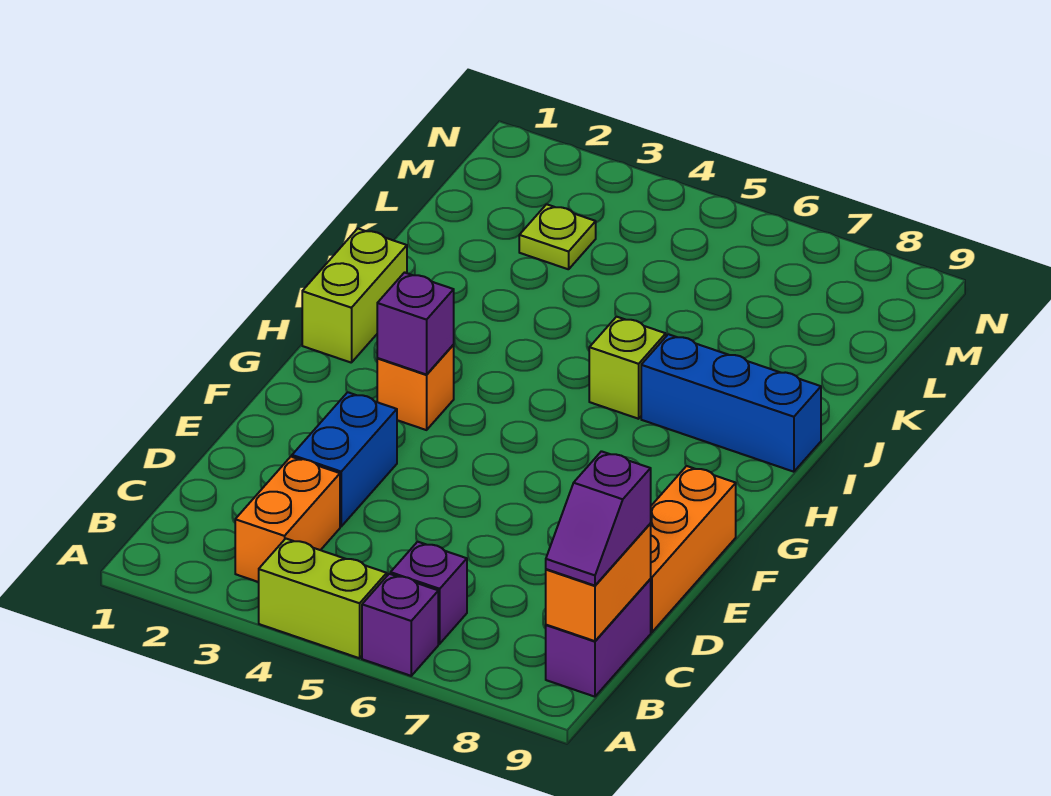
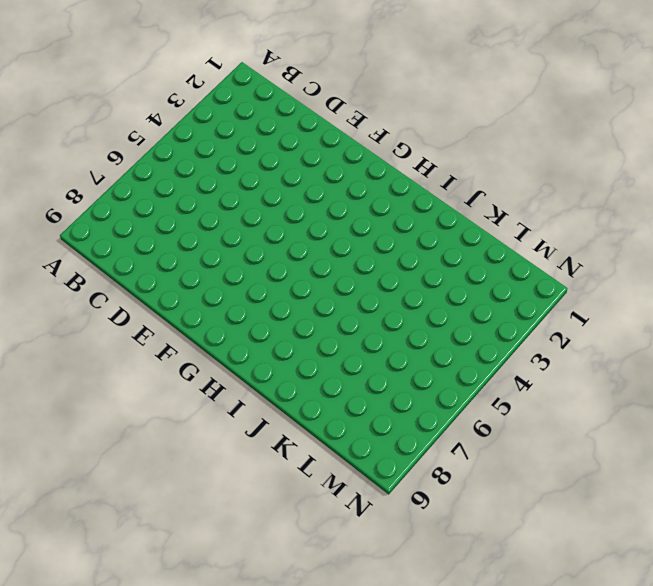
none -> lime 1x2 brick [259,539,387,658]
none -> purple 1x1 brick [362,574,438,676]
none -> orange 1x2 brick [235,457,340,582]

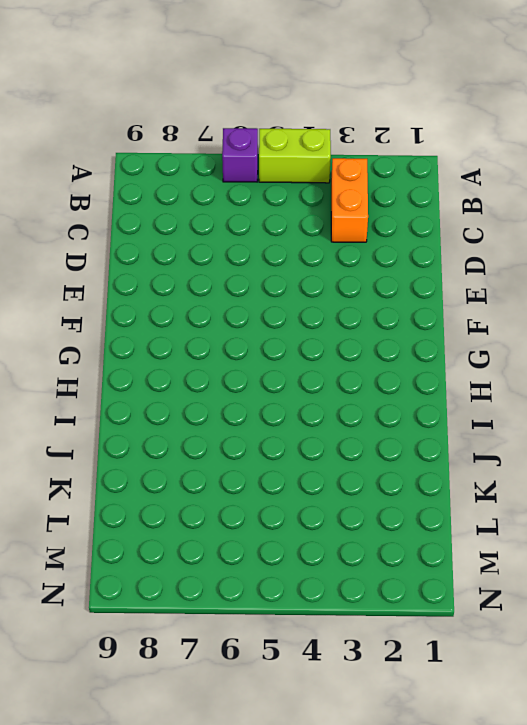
none -> purple 1x1 brick [391,542,467,644]
none -> purple 1x2 brick [546,579,651,697]
none -> blue 1x2 brick [292,392,397,526]

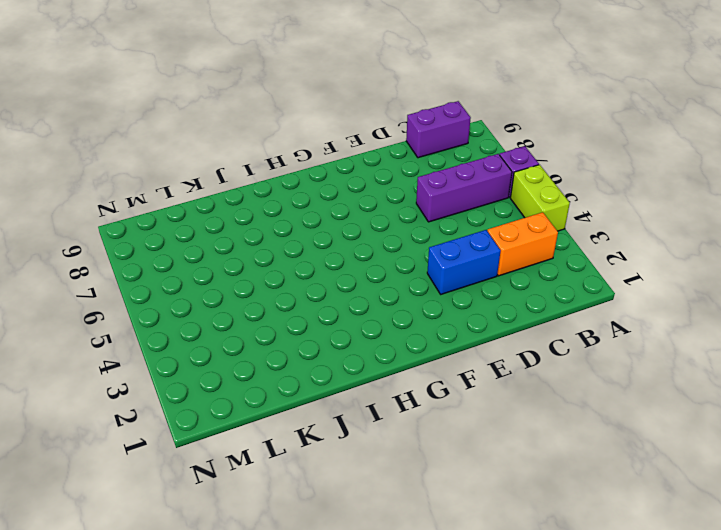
purple 1x3 brick [416,154,512,222] -> purple 1x1 brick [391,542,467,644]
none -> orange 1x3 brick [650,466,736,632]
none -> orange 1x1 brick [377,345,454,430]
none -> lime 1x2 brick [302,229,407,363]

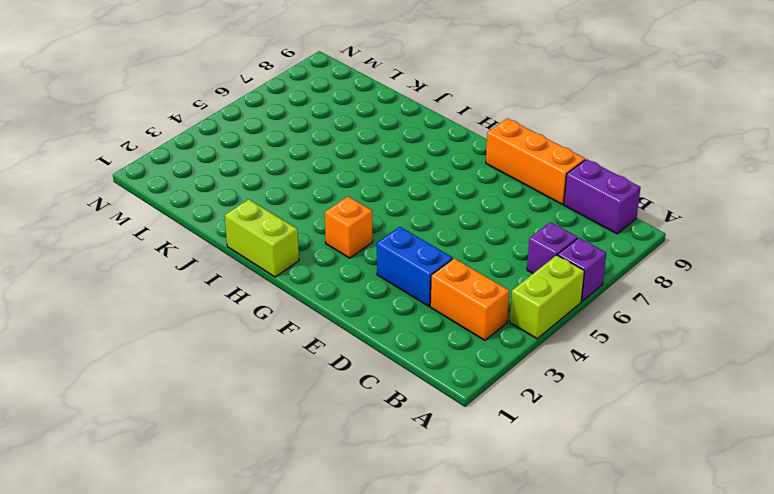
none -> lime 1x1 brick [589,317,666,419]
none -> blue 1x3 brick [641,334,821,472]
none -> lime 1x1 plate [519,204,596,269]

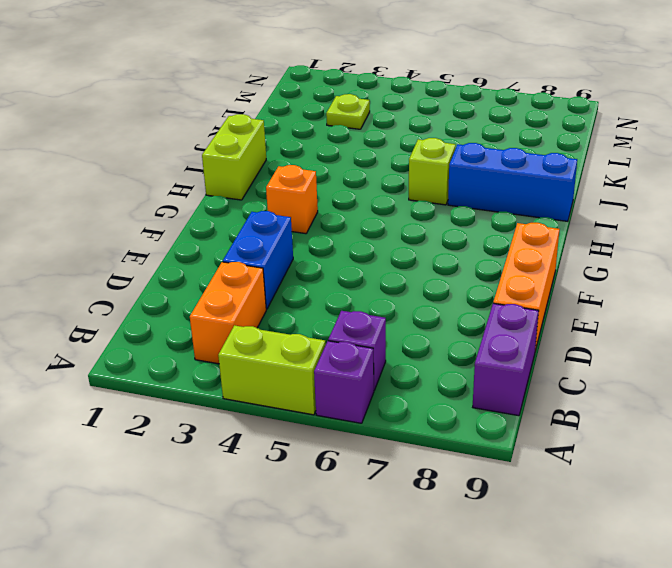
none -> orange 1x2 brick [546,524,651,641]
none -> purple 1x1 brick [377,272,454,375]
none -> purple 1x2 slope [546,451,651,586]

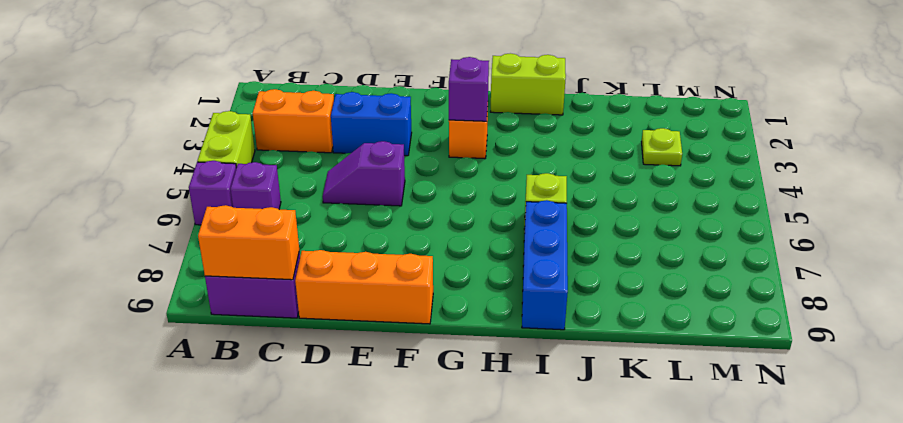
purple 1x2 slope [323,141,405,206] -> purple 1x2 slope moved to [546,451,651,586]

